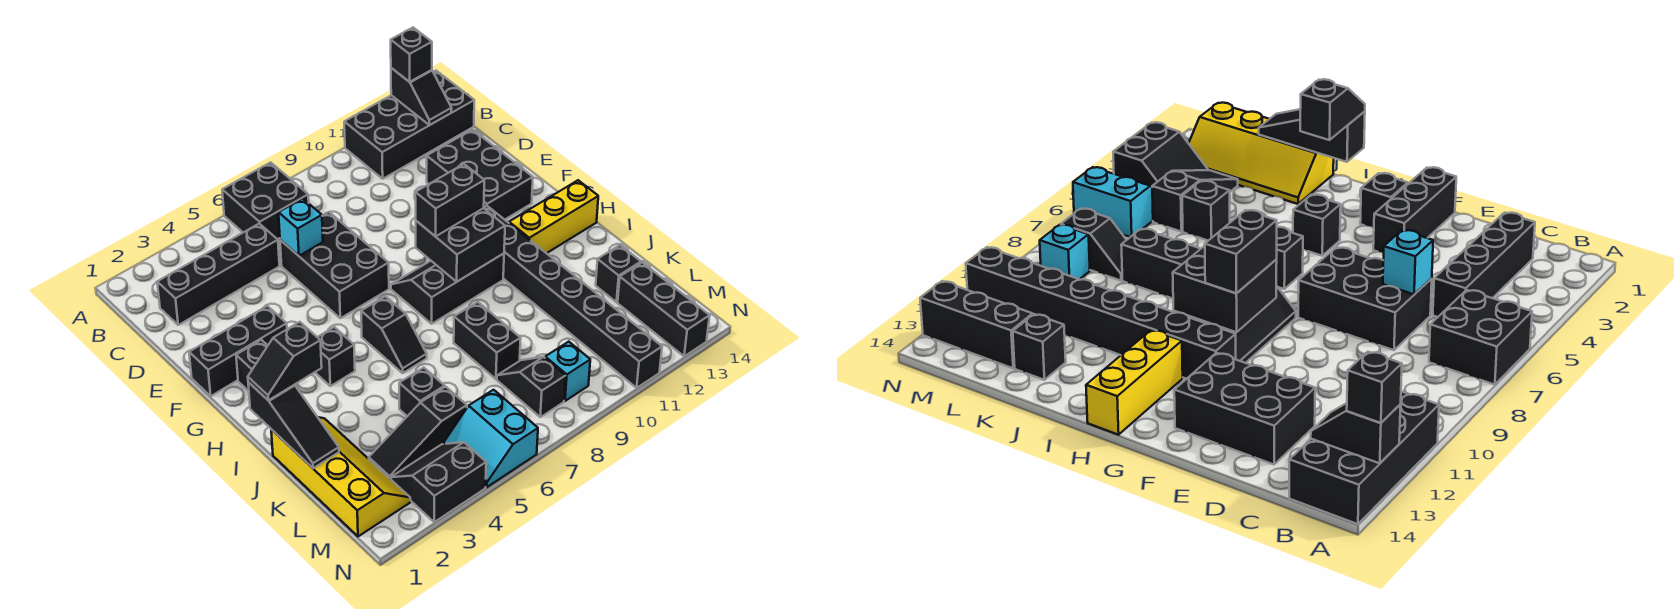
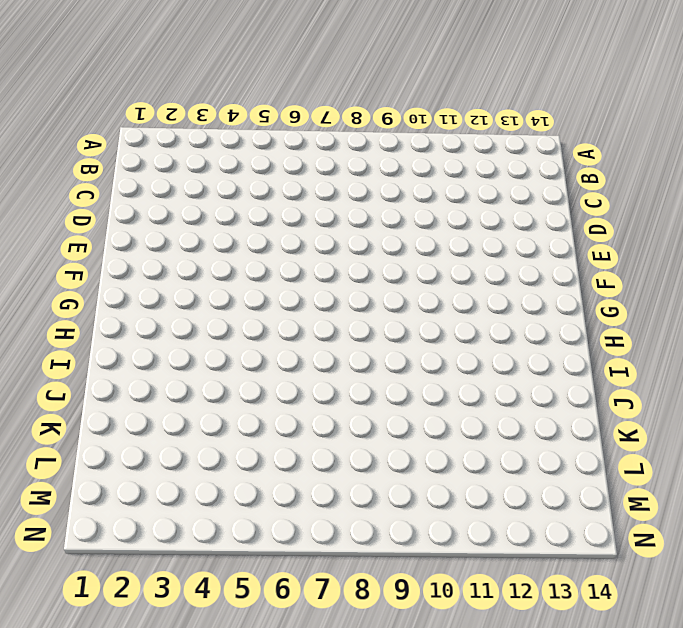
none -> black 2x2 brick [222,162,309,239]
none -> black 2x4 brick [344,71,474,179]
none -> black 1x4 brick [157,224,279,325]

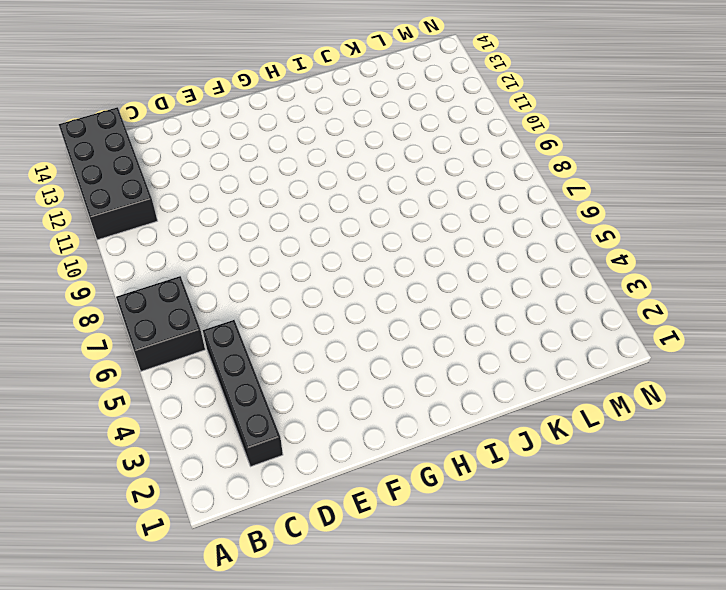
none -> black 2x3 brick [280,212,389,318]
none -> black 2x3 brick [427,130,533,220]
none -> black 1x3 brick [189,306,287,396]

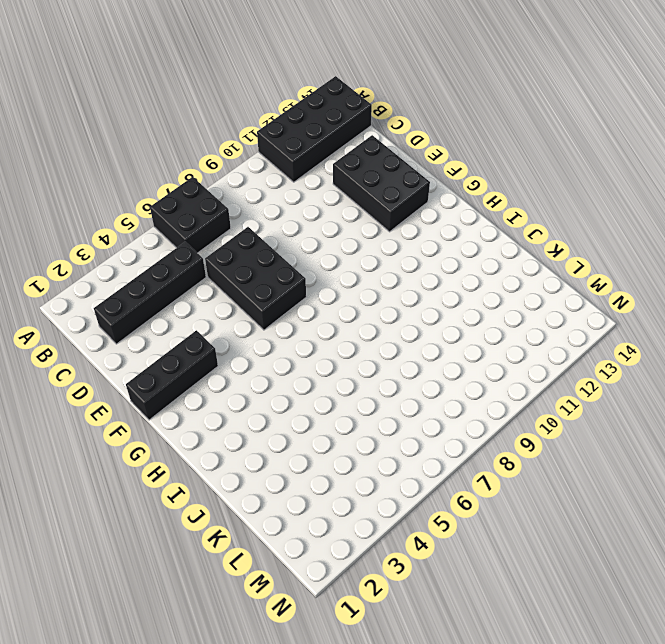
none -> black 1x1 brick [236,340,268,391]
none -> black 2x3 slope [391,254,504,324]
none -> black 1x8 brick [484,206,662,388]

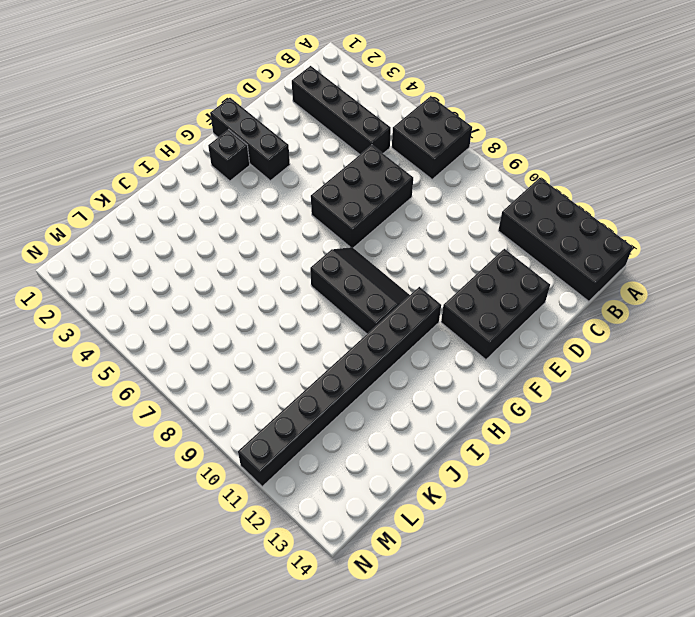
none -> black 1x1 brick [315,327,355,386]
none -> black 1x2 slope [361,296,427,373]
none -> yellow 1x3 brick [509,180,598,253]

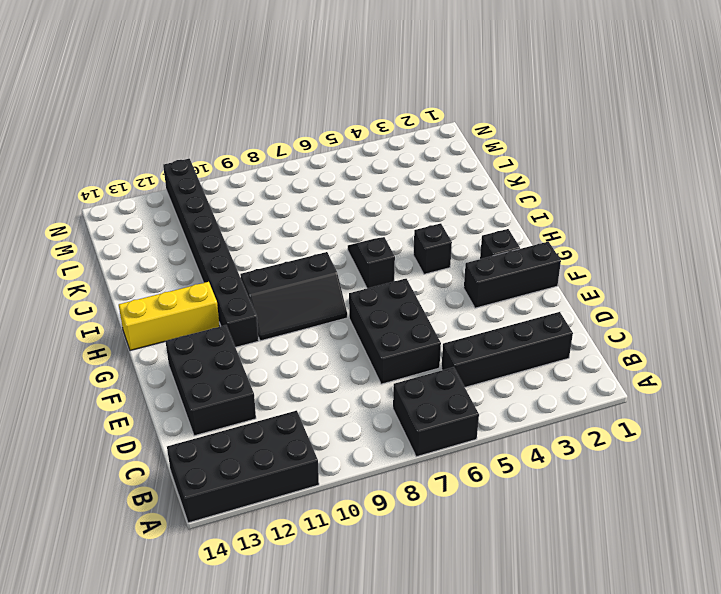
none -> yellow 2x4 slope [271,417,410,536]
none -> black 1x2 brick [454,302,521,379]
none -> black 1x1 brick [399,368,445,416]

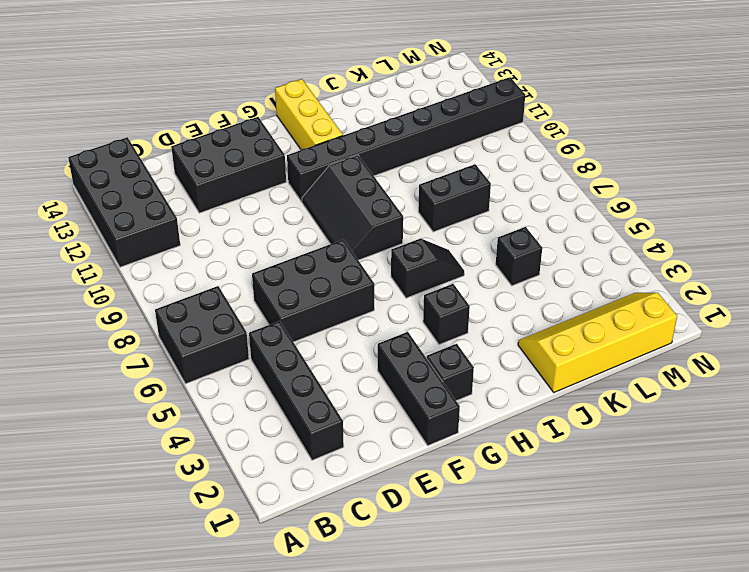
none -> black 1x1 brick [596,245,641,302]
none -> black 1x3 slope [369,387,467,479]
none -> black 1x2 slope [497,357,566,417]

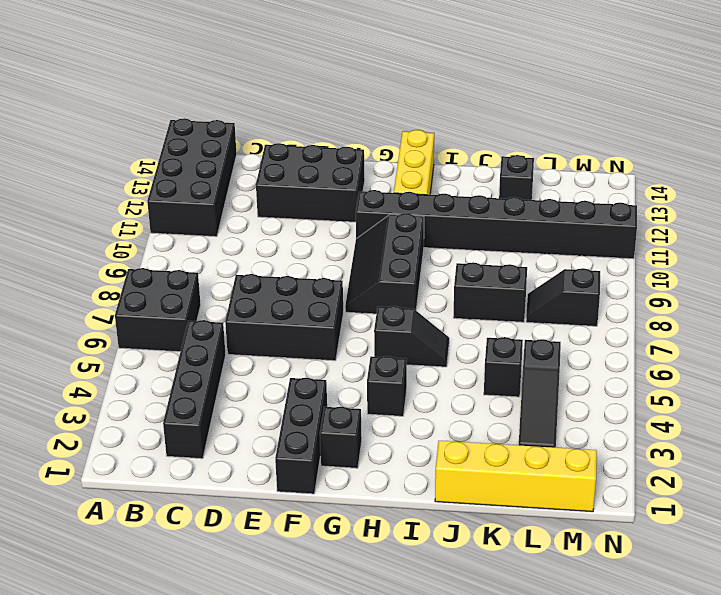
none -> black 1x3 brick [618,263,710,356]
none -> black 2x2 slope [391,442,486,522]
none -> cyan 2x2 slope [443,390,538,487]

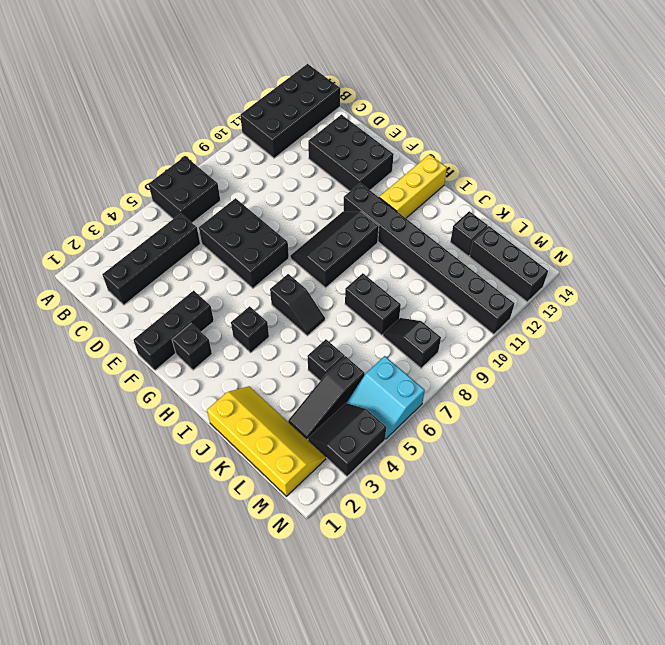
none -> cyan 1x1 brick [545,342,590,401]
none -> black 1x2 slope [391,68,452,125]
none -> cyan 1x1 brick [279,199,323,256]

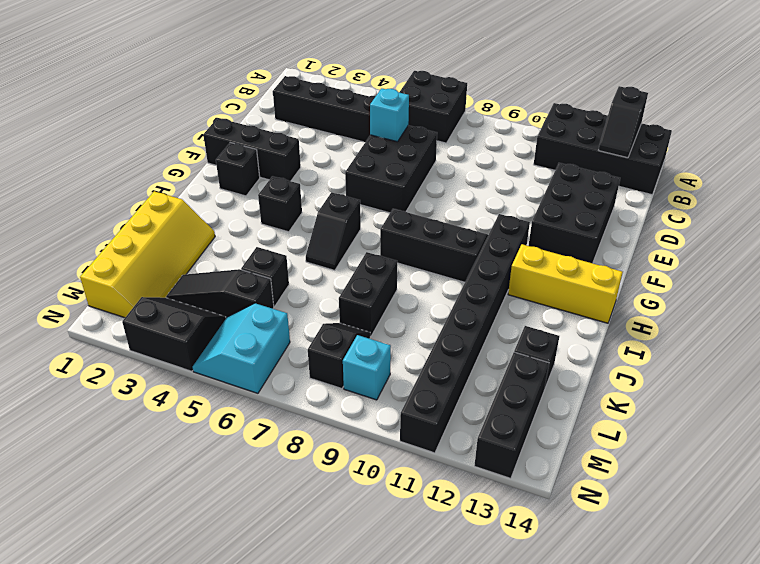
none -> black 2x2 brick [416,208,505,282]
none -> black 1x3 slope [248,382,339,468]
none -> black 1x1 brick [391,28,432,82]

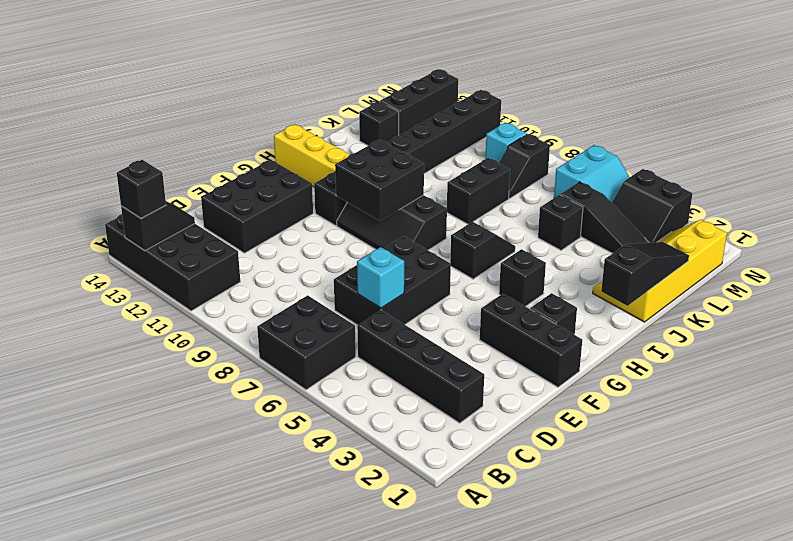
none -> black 1x2 brick [415,164,484,237]
none -> black 1x2 slope [248,322,322,400]

